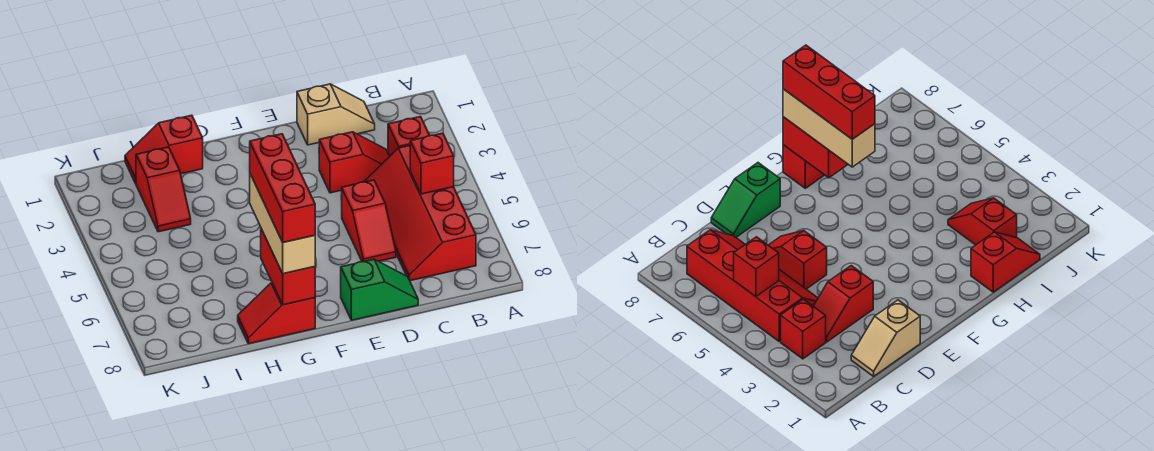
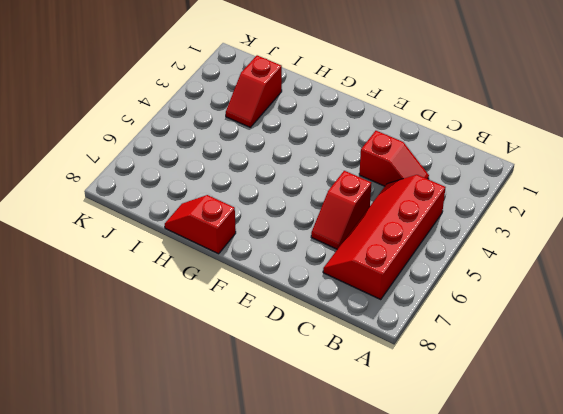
none -> red 1x1 brick [388,117,430,156]
none -> tan 1x2 slope [297,84,375,145]
none -> green 1x2 slope [341,259,418,320]

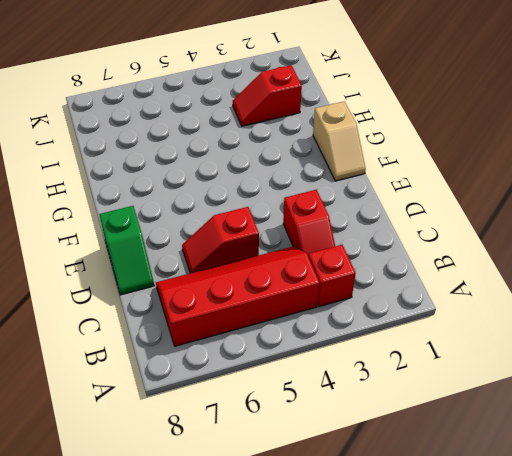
tan 1x2 slope [313,102,366,181] -> tan 1x2 slope moved to [297,84,375,145]
none -> red 1x2 slope [238,283,315,344]
none -> red 1x2 slope [125,115,203,183]
none -> red 1x1 brick [410,133,454,194]

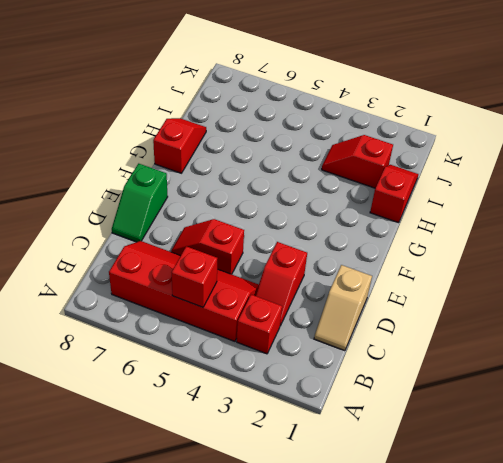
none -> red 1x2 brick [261,229,315,305]
none -> tan 1x3 brick [250,174,315,274]
none -> red 1x3 brick [250,134,315,242]

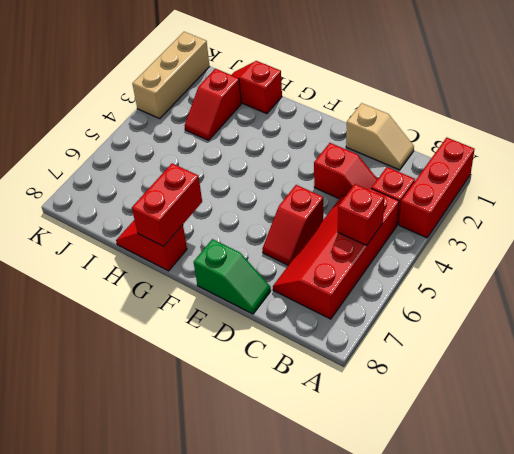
red 1x3 brick [399,137,475,238] -> red 1x3 brick moved to [250,134,315,242]
tan 1x3 brick [132,32,210,119] -> tan 1x3 brick moved to [250,174,315,274]

